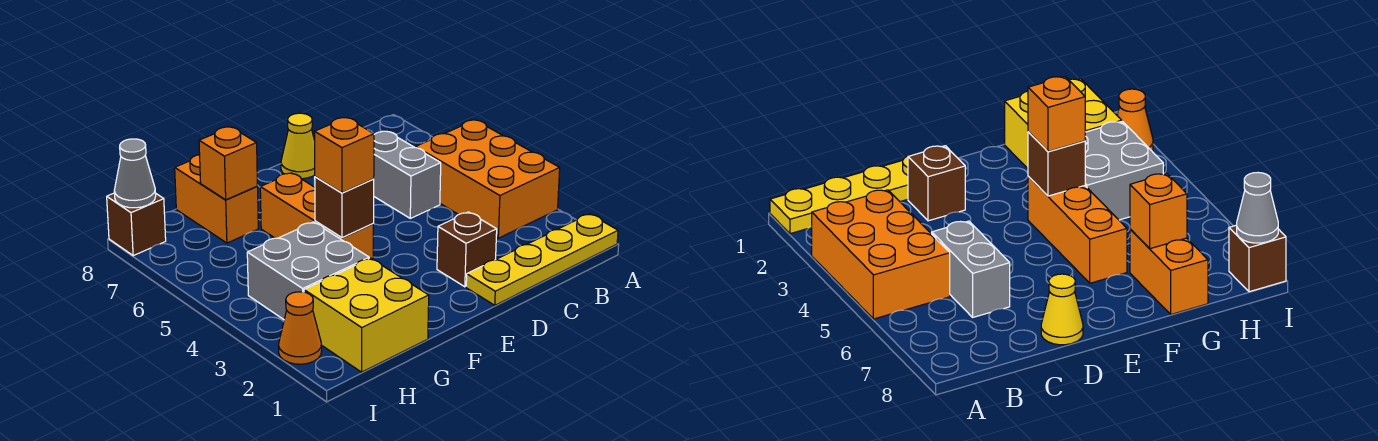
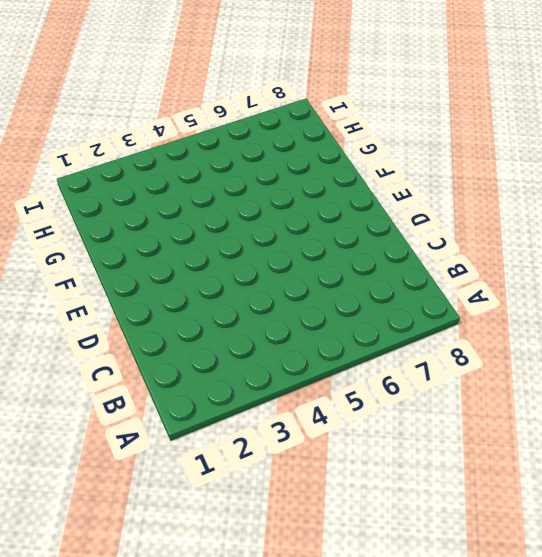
none -> yellow 1x4 plate [466,214,618,305]
none -> orange 2x3 brick [416,120,560,238]
none -> grey 1x2 brick [374,131,441,218]

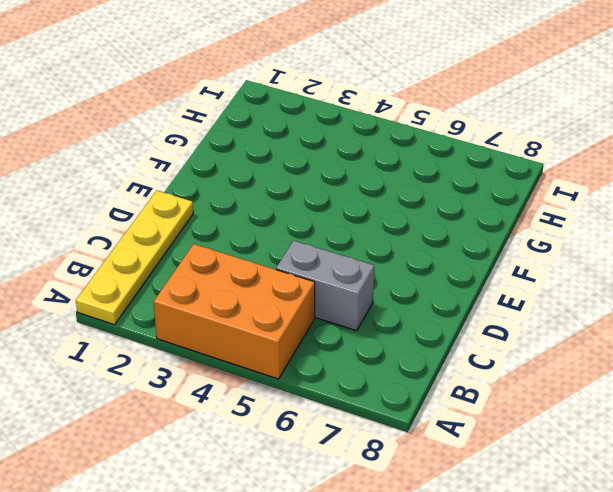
none -> brown 1x1 brick [437,212,497,287]
none -> yellow 1x1 cone [281,113,315,179]
none -> orange 1x3 brick [260,173,373,259]

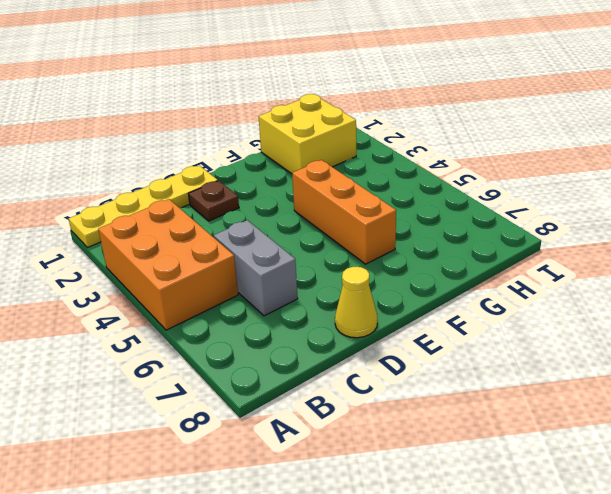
brown 1x1 plate [189,181,239,221] -> brown 1x1 brick [437,212,497,287]
none -> grey 2x2 brick [247,222,369,319]
none -> orange 1x2 brick [175,155,258,243]
none -> orange 1x1 cone [278,292,322,364]

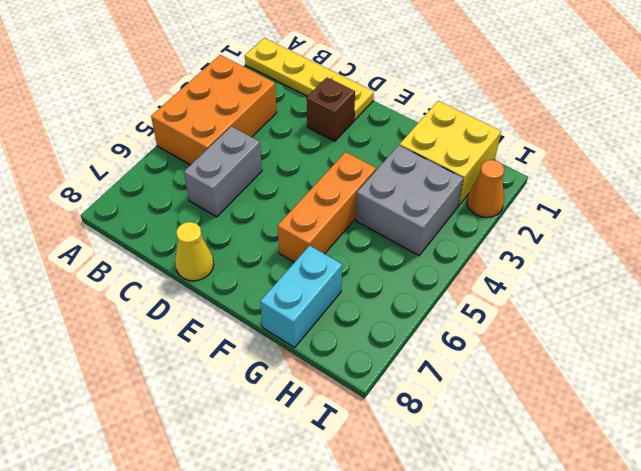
cyan 1x2 brick [260,246,342,347] -> orange 1x2 brick [175,155,258,243]
none -> brown 1x1 brick [107,193,166,256]
none -> brown 1x1 brick [314,177,374,238]
none -> orange 1x1 brick [199,127,257,200]

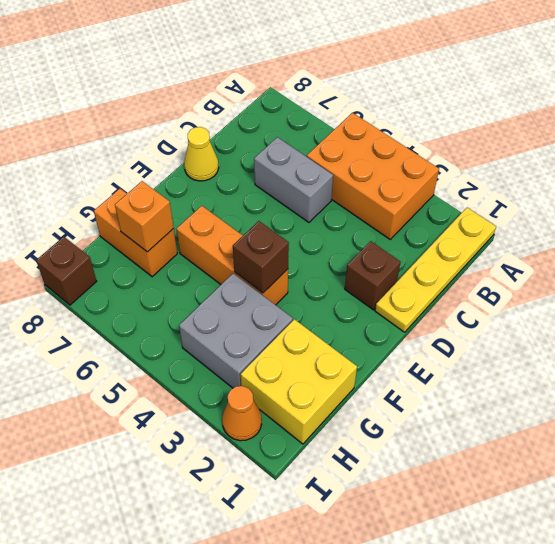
none -> grey 1x1 cone [114,139,156,208]
none -> orange 1x1 brick [315,118,374,193]

